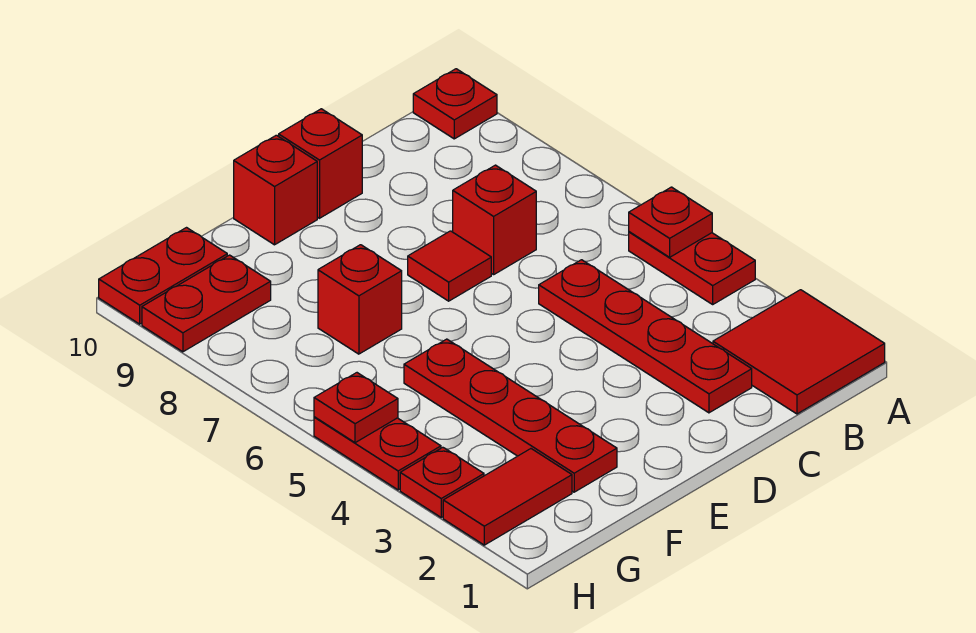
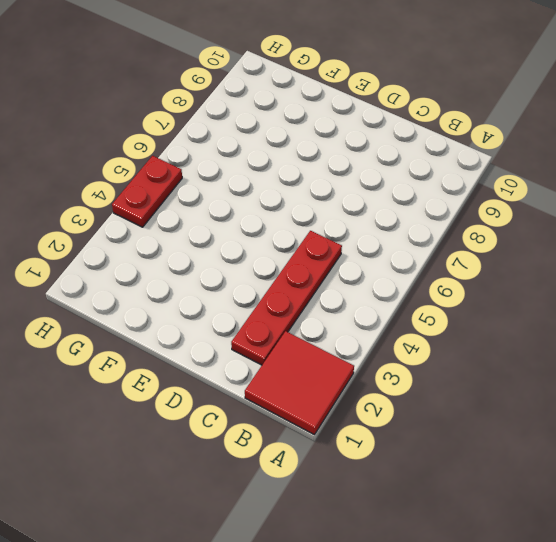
none -> red 1x2 plate [629,232,755,304]
none -> red 1x1 plate [413,69,497,139]
none -> red 1x1 brick [453,165,536,275]

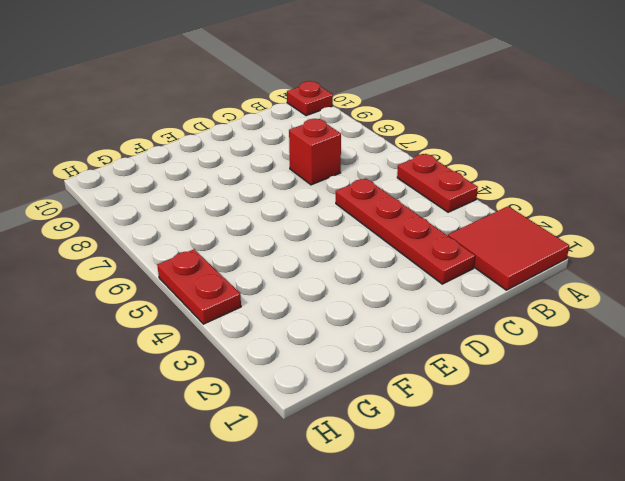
none -> red 1x1 tile [408,231,491,301]
none -> red 1x1 brick [279,109,362,218]
none -> red 1x1 brick [234,135,317,245]

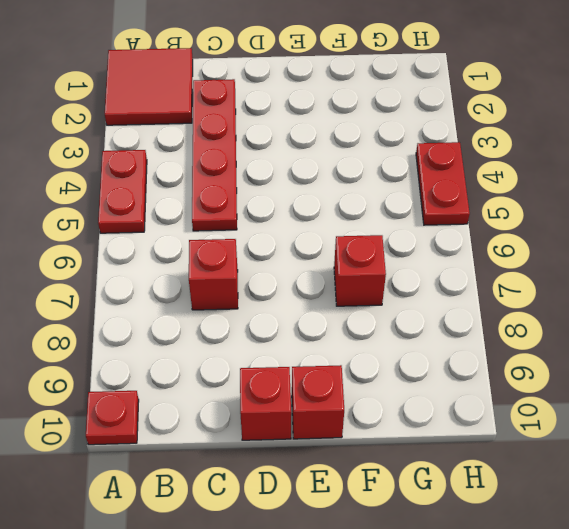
none -> red 1x1 tile [408,231,491,301]
none -> red 1x4 plate [404,339,617,492]
none -> red 1x2 tile [443,449,572,545]

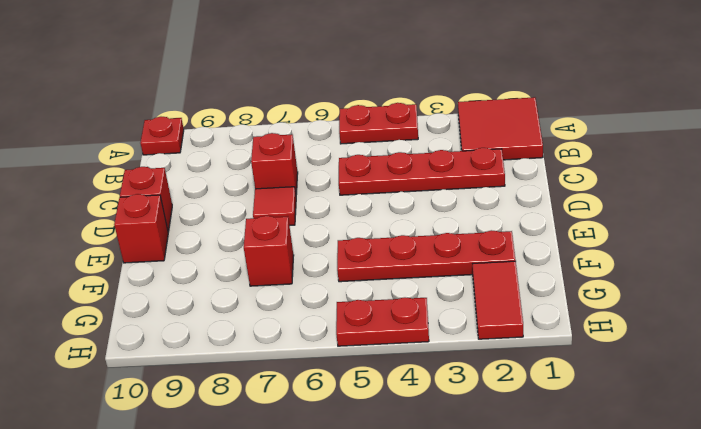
none -> red 1x2 plate [142,255,271,352]
none -> red 1x2 plate [99,228,227,324]
none -> red 1x1 plate [400,447,484,517]

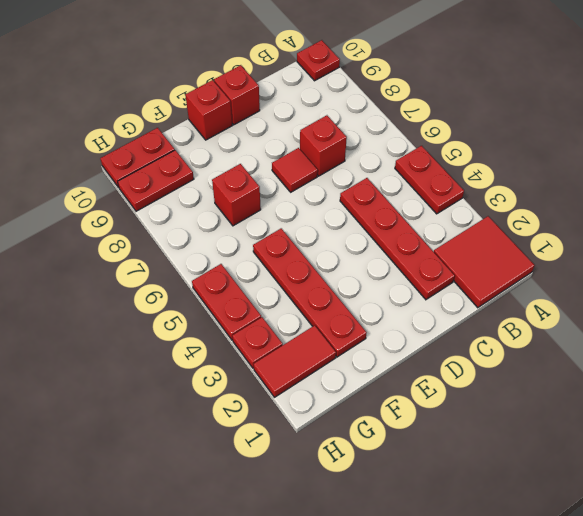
none -> red 1x1 plate [629,187,712,257]
none -> red 1x1 plate [314,373,398,443]

